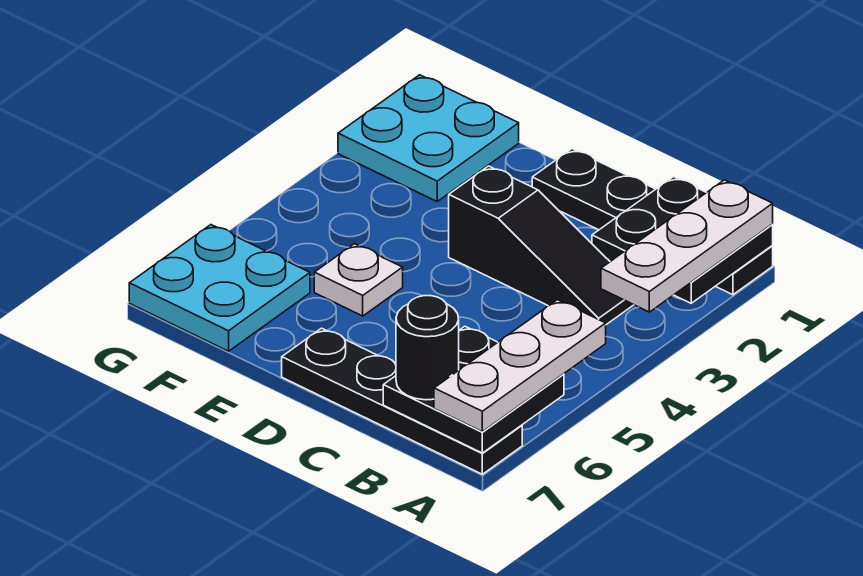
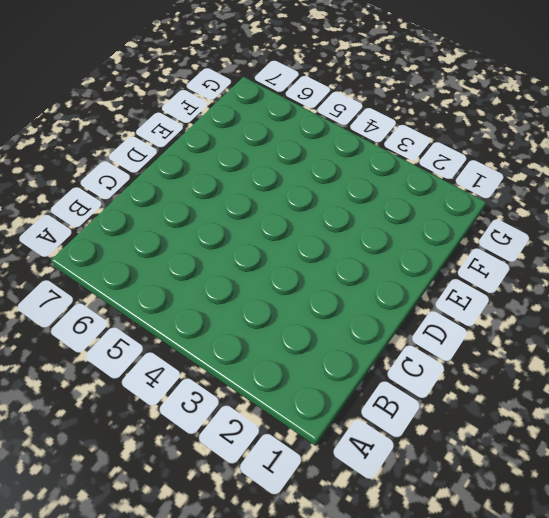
none -> black 1x4 plate [532,149,773,295]
none -> black 1x4 plate [282,328,522,474]

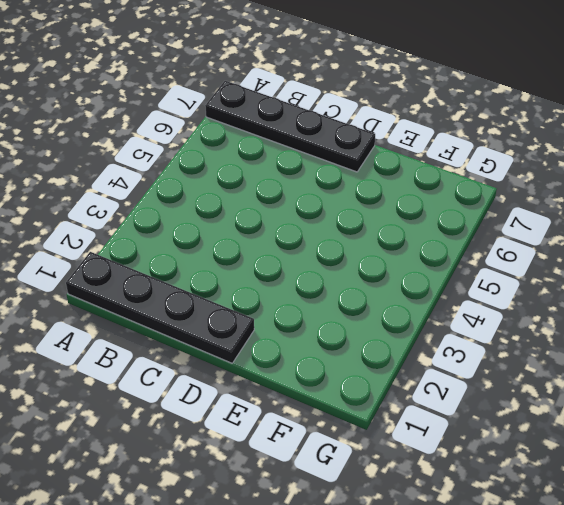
none -> black 1x3 slope [449,166,633,325]
none -> white 1x1 plate [314,244,403,316]

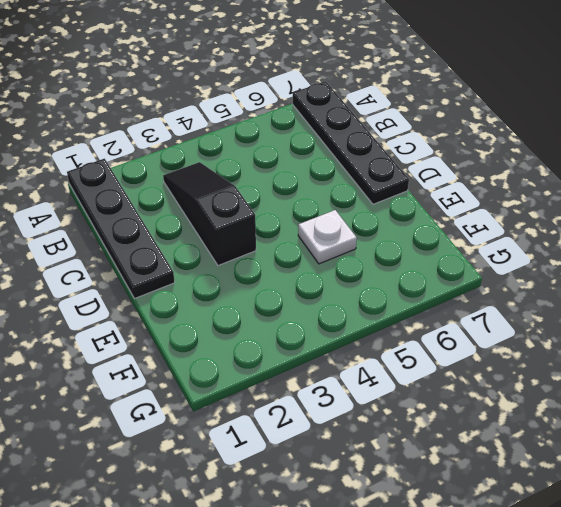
none -> cyan 2x2 plate [338,75,519,201]
none -> cyan 2x2 plate [129,225,310,351]

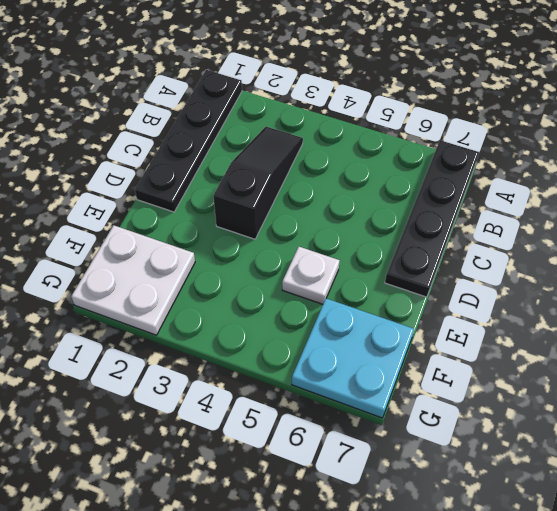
white 2x2 plate [71,225,195,335] -> cyan 2x2 plate [338,75,519,201]
none -> black 2x2 plate [592,177,773,303]
none -> black 2x2 plate [383,326,564,453]

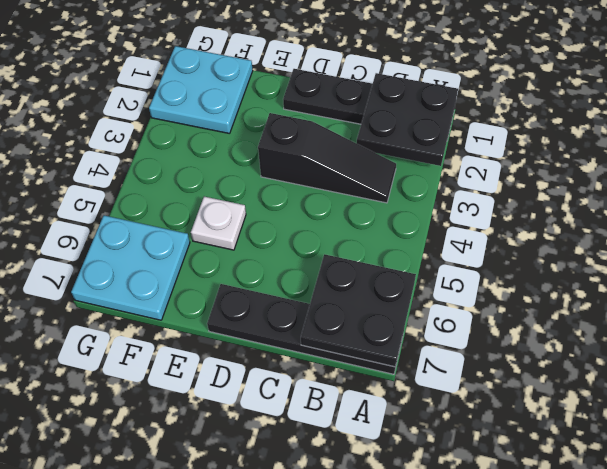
none -> white 1x3 plate [601,180,773,312]
none -> white 1x3 plate [434,300,606,432]

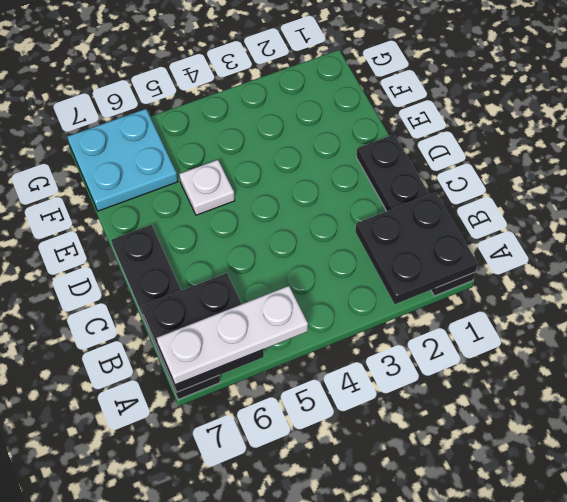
none -> black 1x3 slope [449,166,633,325]
none -> cyan 2x2 plate [338,75,519,201]

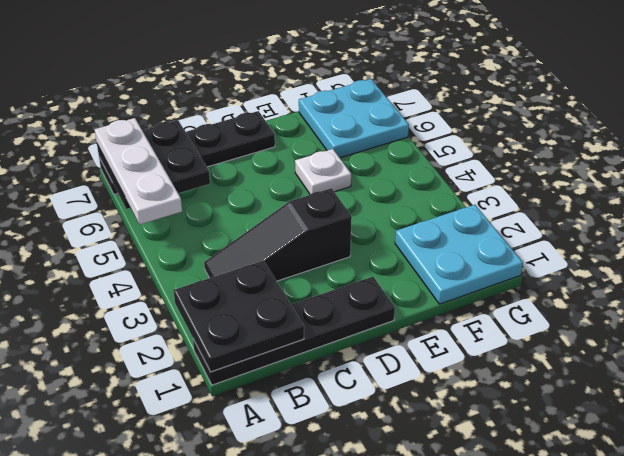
none -> white 1x3 plate [601,180,773,312]
none -> black 1x1 round brick [396,296,459,400]

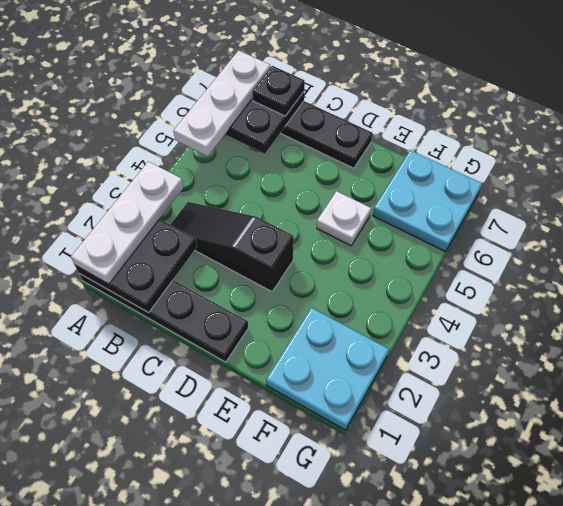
black 1x1 plate [252,66,305,116] -> black 1x1 round brick [396,296,459,400]

